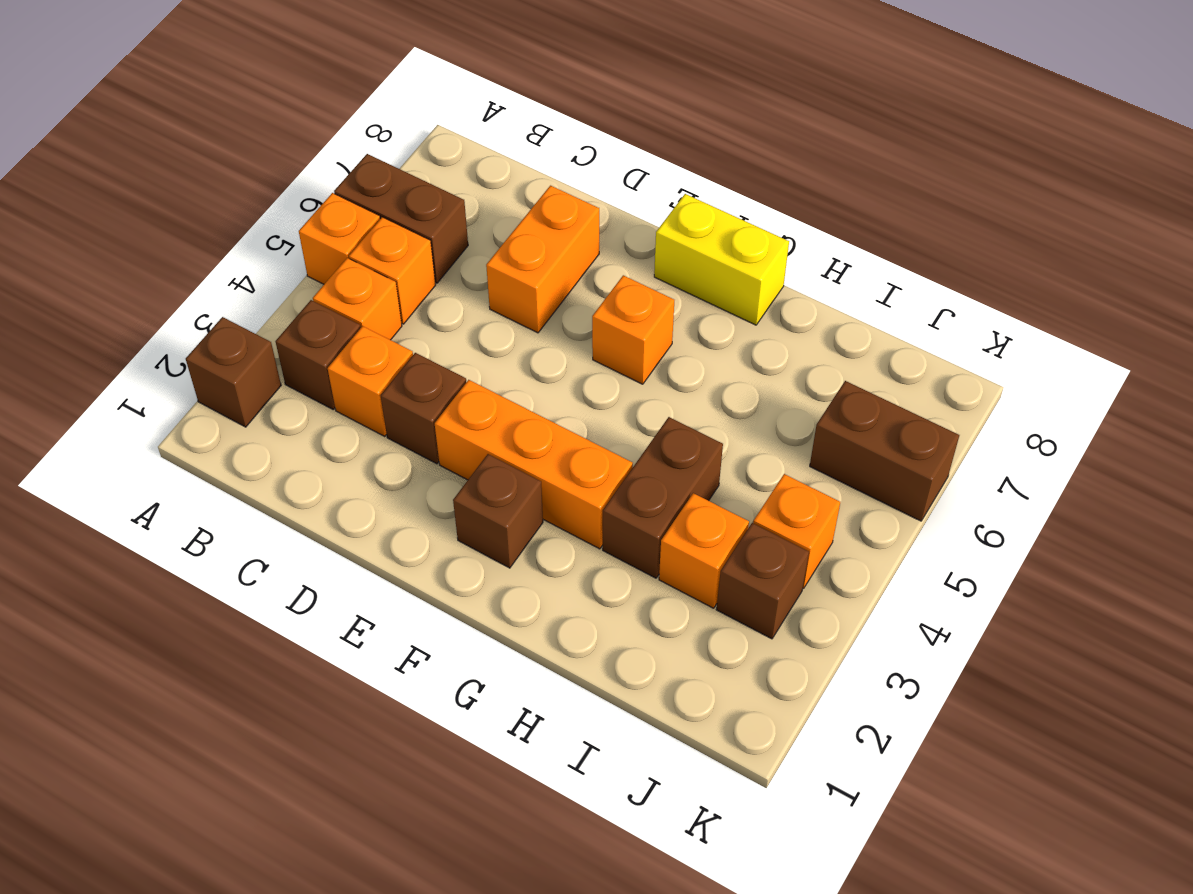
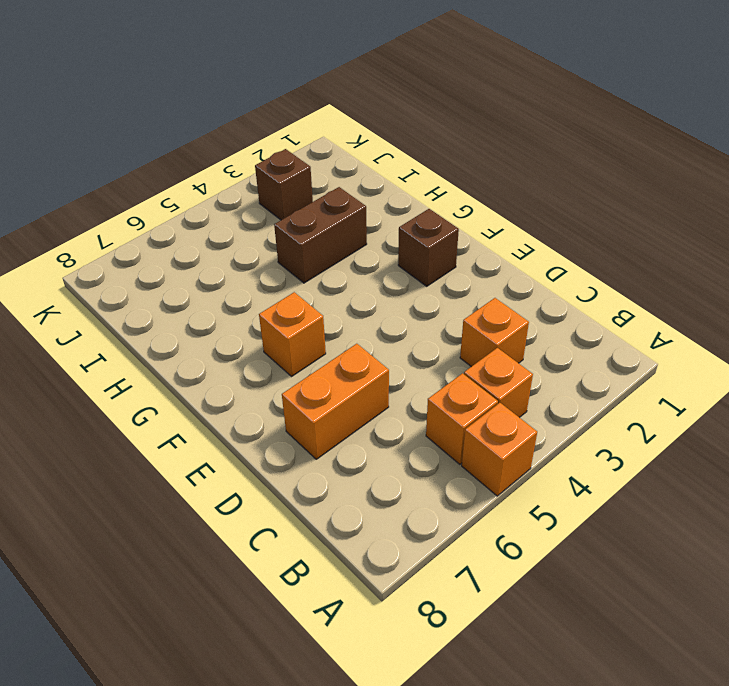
none -> brown 1x1 brick [186,317,281,427]
none -> brown 1x2 brick [334,154,468,283]
none -> brown 1x1 brick [276,300,360,409]

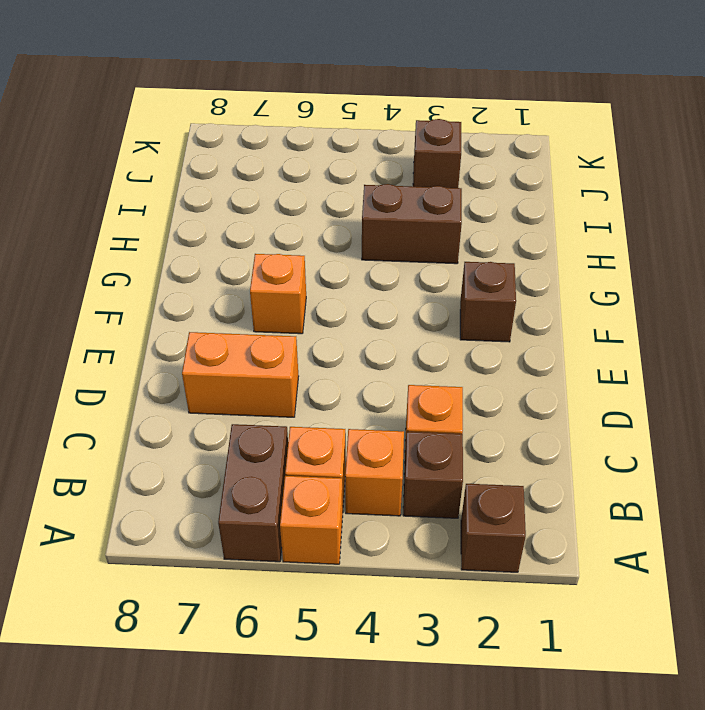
none -> brown 1x1 brick [381,353,466,464]
none -> orange 1x3 brick [435,380,633,549]
none -> yellow 1x2 brick [654,194,789,325]

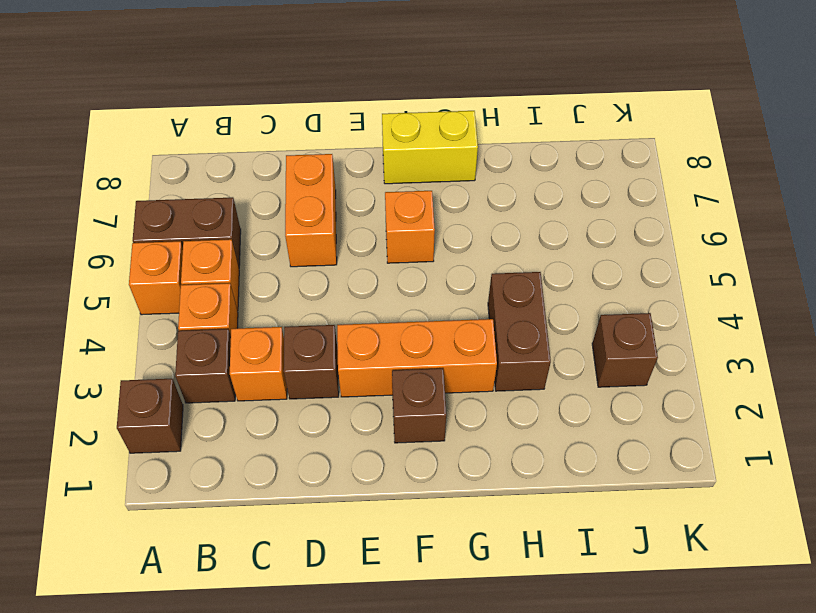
none -> orange 1x1 brick [659,493,749,608]
none -> orange 1x1 brick [753,474,840,589]
none -> brown 1x2 brick [810,381,959,521]

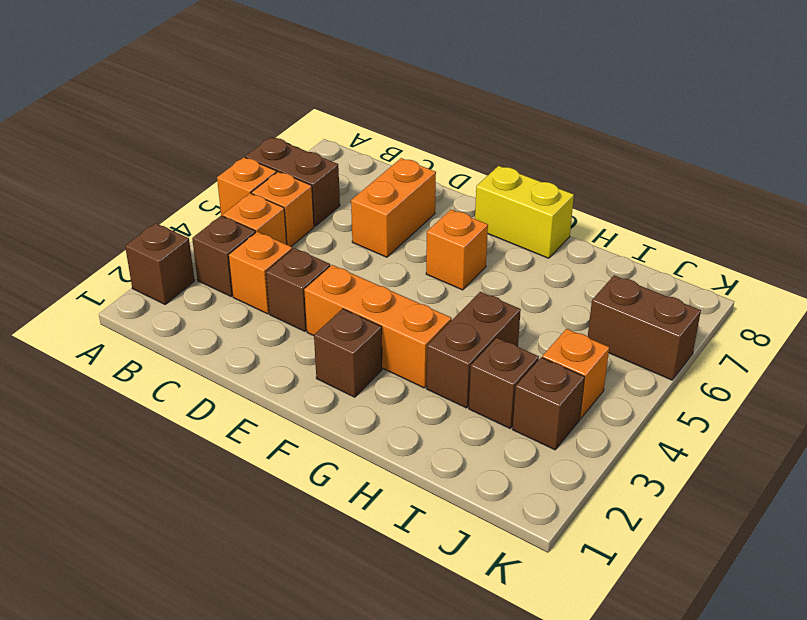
brown 1x1 brick [469,338,539,428] -> orange 1x1 brick [659,493,749,608]

